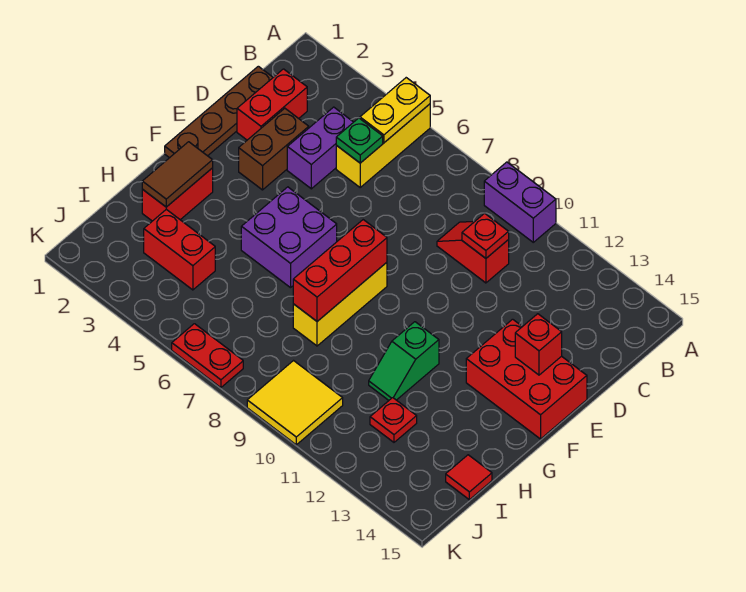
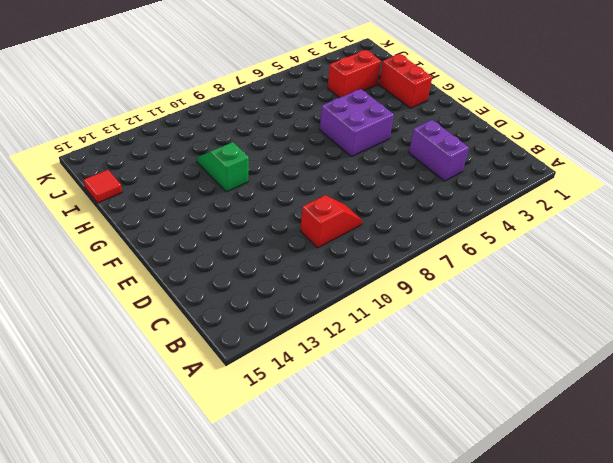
none -> yellow 1x3 brick [336,104,430,187]
none -> purple 1x2 brick [484,162,556,242]
none -> brown 1x4 plate [165,66,273,158]

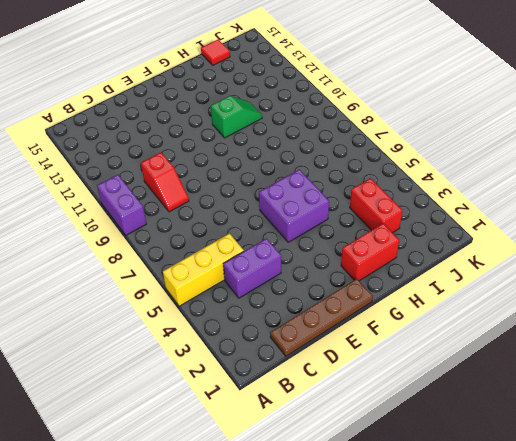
none -> red 1x2 brick [237,69,307,140]
none -> brown 1x2 brick [239,108,309,190]
none -> red 2x3 brick [466,319,587,439]

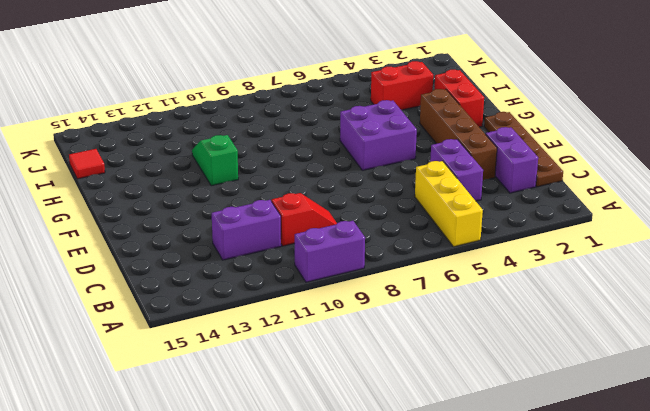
purple 1x2 brick [486,127,538,193] -> red 1x2 brick [237,69,307,140]
purple 1x2 brick [212,200,281,260] -> none
brown 1x4 brick [420,89,497,180] -> brown 1x2 brick [239,108,309,190]
none -> red 2x3 brick [466,319,587,439]
none -> yellow 1x3 brick [293,262,387,346]
none -> red 1x1 plate [370,398,417,442]

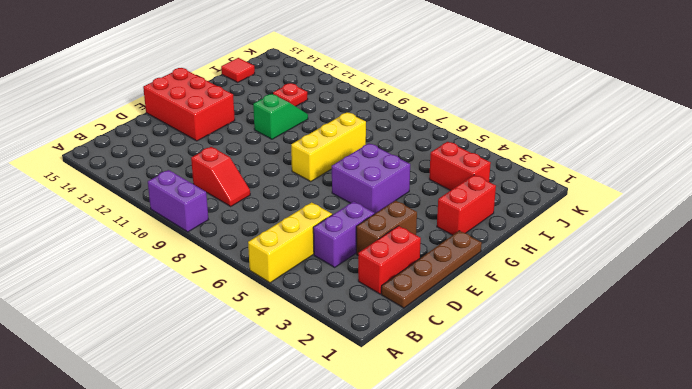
none -> yellow 2x2 tile [247,361,343,445]
none -> red 1x2 plate [172,324,243,388]
none -> yellow 1x2 plate [360,78,430,143]

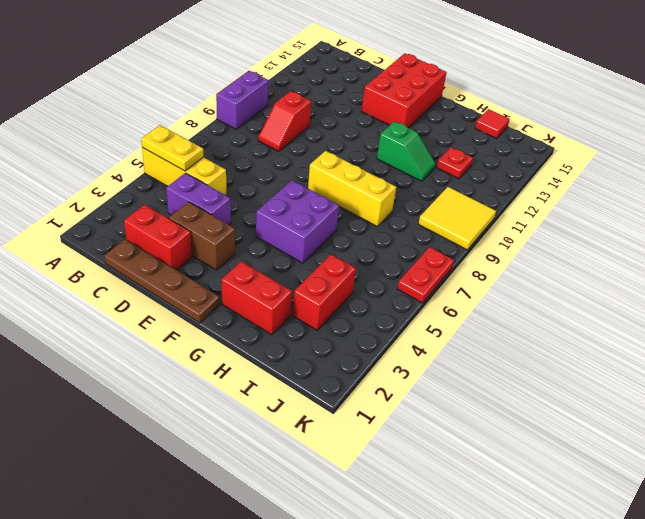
none -> green 1x1 plate [336,118,383,163]
none -> red 1x1 plate [462,213,509,258]
none -> red 1x1 brick [515,314,562,375]

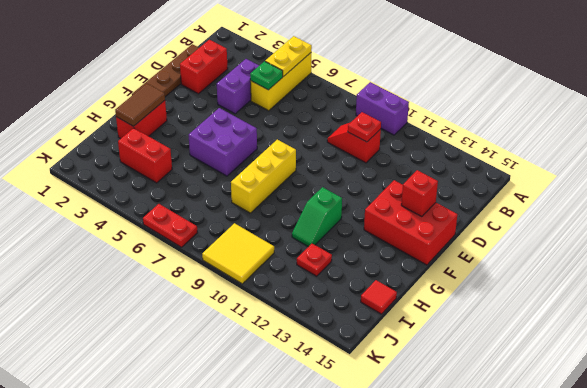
none -> brown 1x2 brick [239,108,309,190]
none -> red 1x3 brick [293,220,387,321]

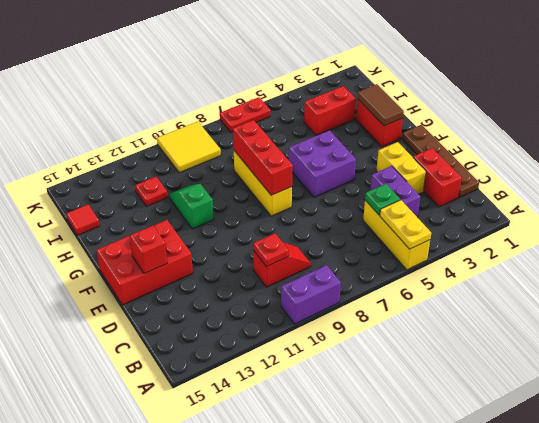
yellow 1x2 brick [376,142,426,194] -> brown 1x2 brick [239,108,309,190]

